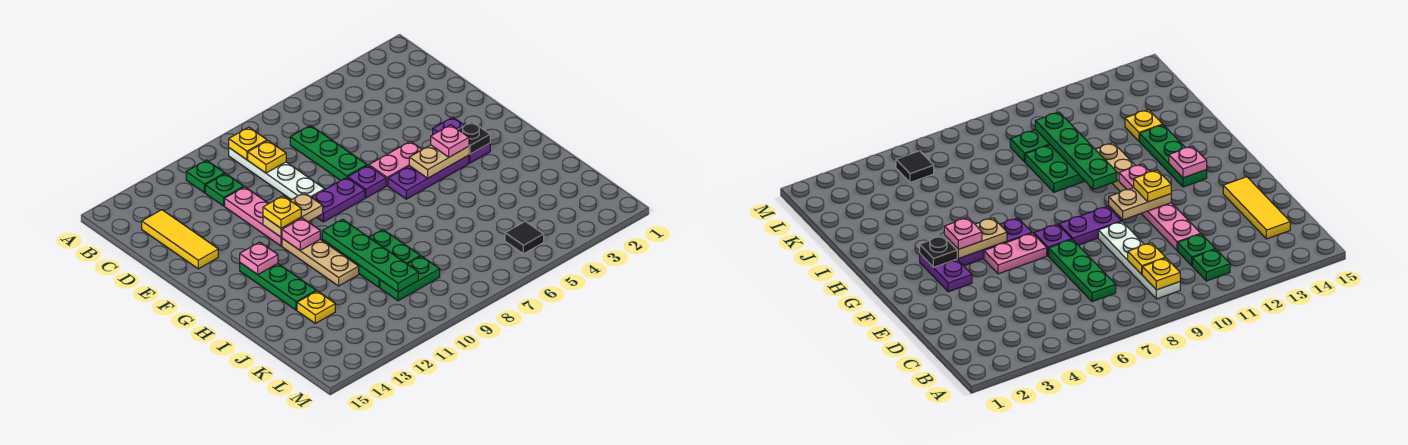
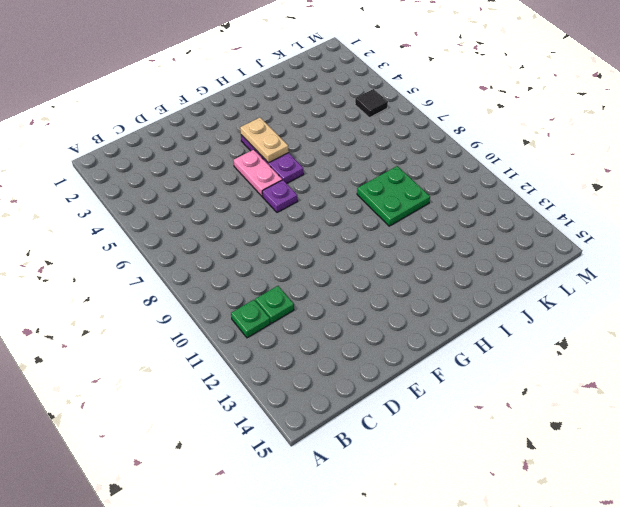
none -> white 1x4 plate [229,148,325,200]
none -> green 1x3 plate [290,125,367,180]
none -> yellow 1x3 tile [142,210,218,269]

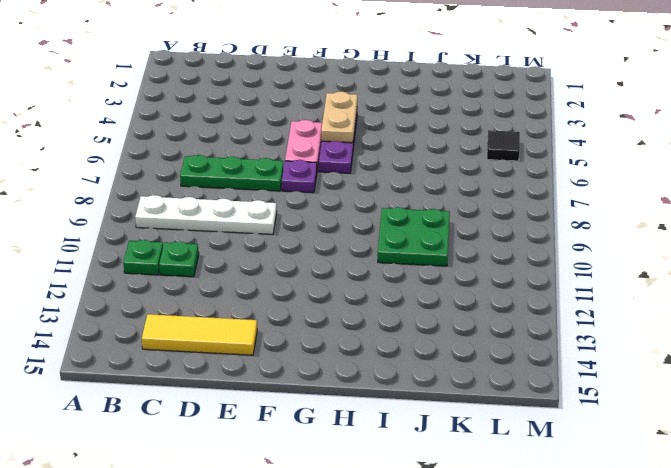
none -> pink 1x3 plate [225,187,282,246]
none -> purple 1x2 plate [433,117,490,163]
none -> purple 1x2 plate [312,177,365,222]

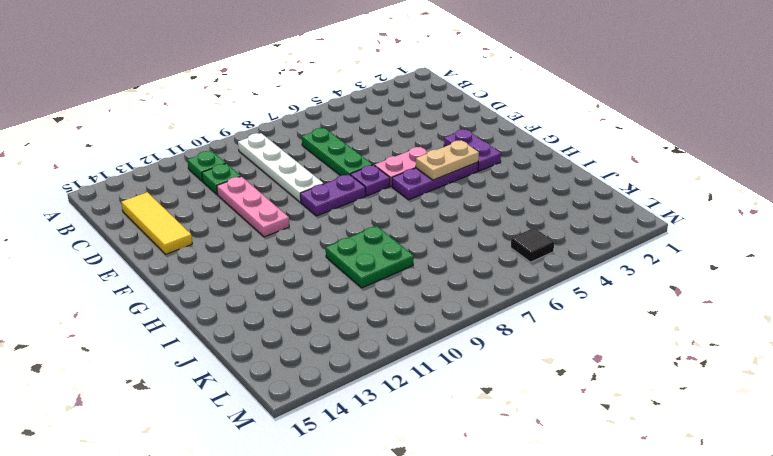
none -> tan 1x3 plate [282,238,359,286]
none -> green 1x3 plate [240,263,316,310]
none -> yellow 1x1 plate [297,291,335,323]

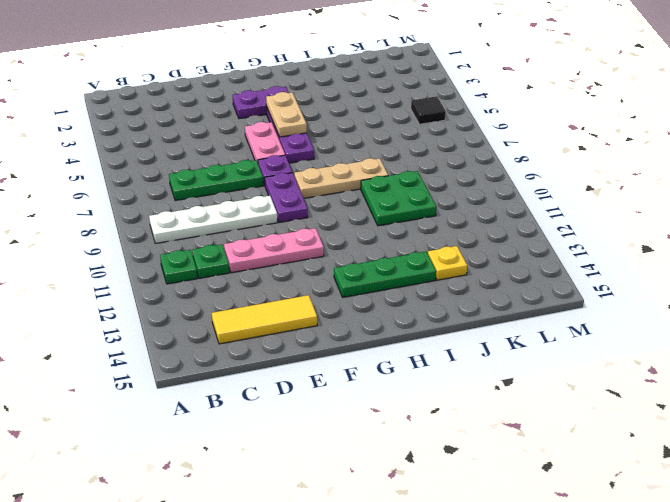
tan 1x3 plate [294,158,388,198] -> tan 1x3 plate moved to [282,238,359,286]
none -> green 1x2 plate [380,256,440,301]
none -> yellow 1x1 plate [229,127,267,160]
none -> yellow 1x1 plate [248,141,286,173]

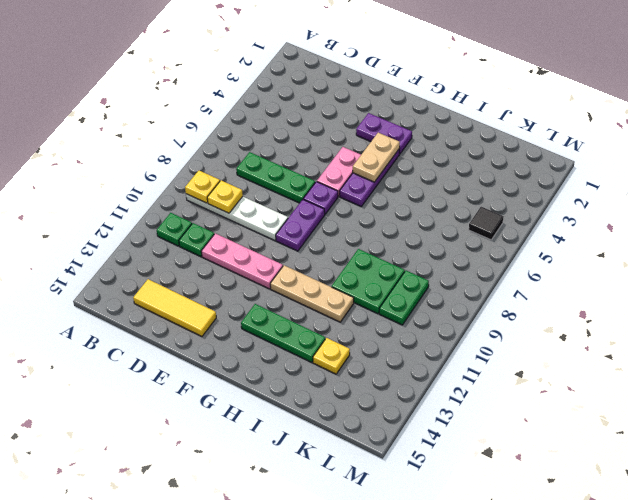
none -> tan 1x2 plate [263,193,323,237]
none -> black 1x1 plate [458,122,490,154]
none -> pink 1x1 plate [282,218,320,250]

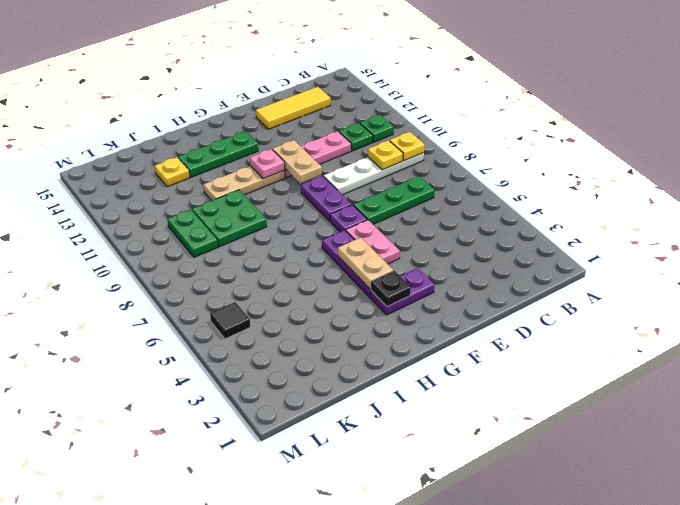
none -> pink 1x1 plate [240,242,278,275]
none -> green 1x4 plate [322,219,418,292]
none -> yellow 1x1 plate [263,196,301,228]

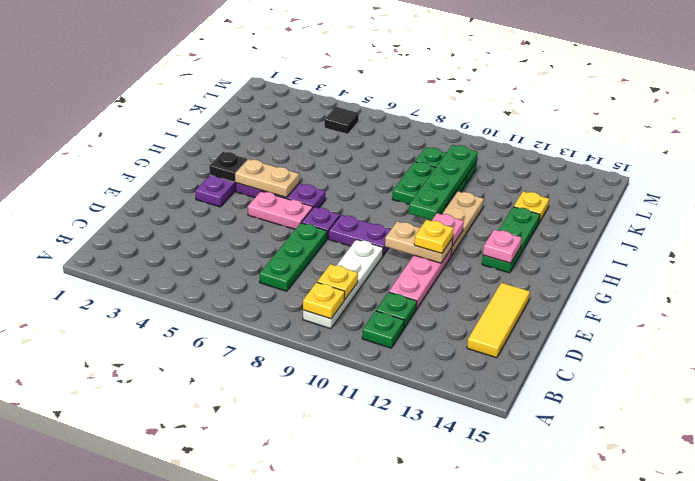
none -> pink 1x1 plate [431,125,469,157]

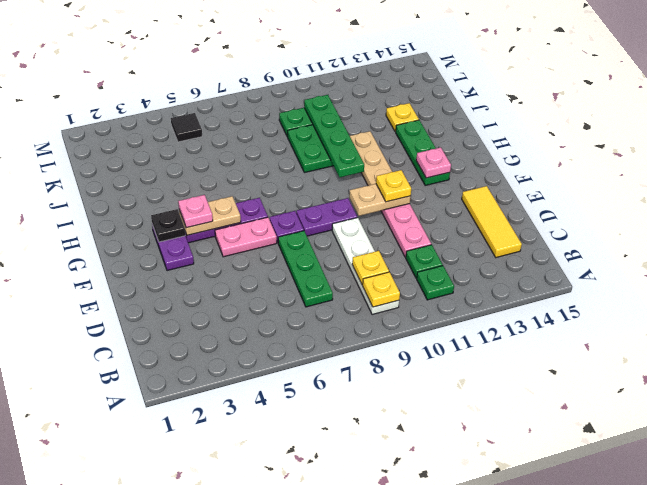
none -> pink 1x1 plate [282,218,320,250]

